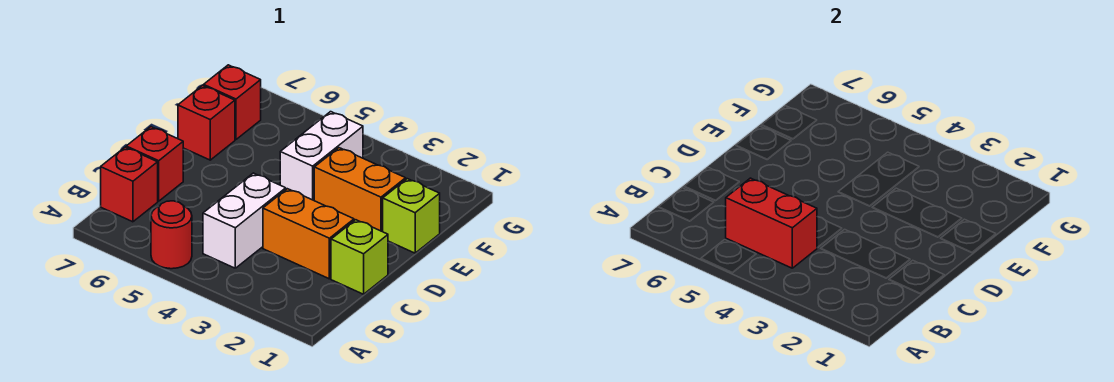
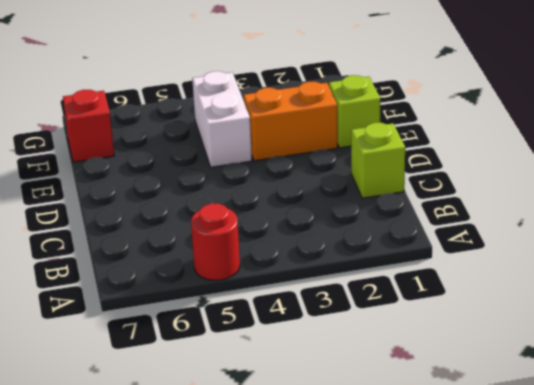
none -> white 1x2 brick [203,173,286,268]
none -> red 1x1 brick [101,147,158,222]
none -> orange 1x2 brick [263,189,354,279]

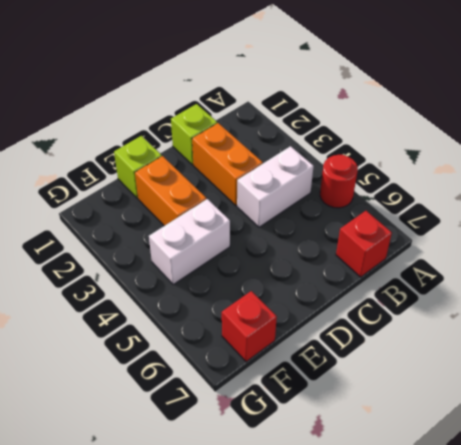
none -> red 1x1 brick [126,127,183,201]
none -> red 1x1 brick [178,86,235,160]
none -> red 1x2 brick [726,178,817,268]

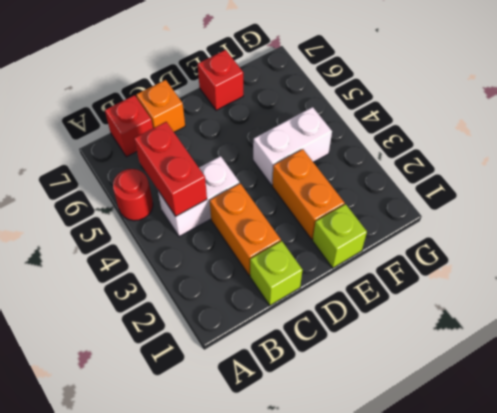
orange 1x1 brick [136,80,185,132] -> red 1x1 brick [126,127,183,201]
none -> red 1x1 brick [204,65,261,139]

